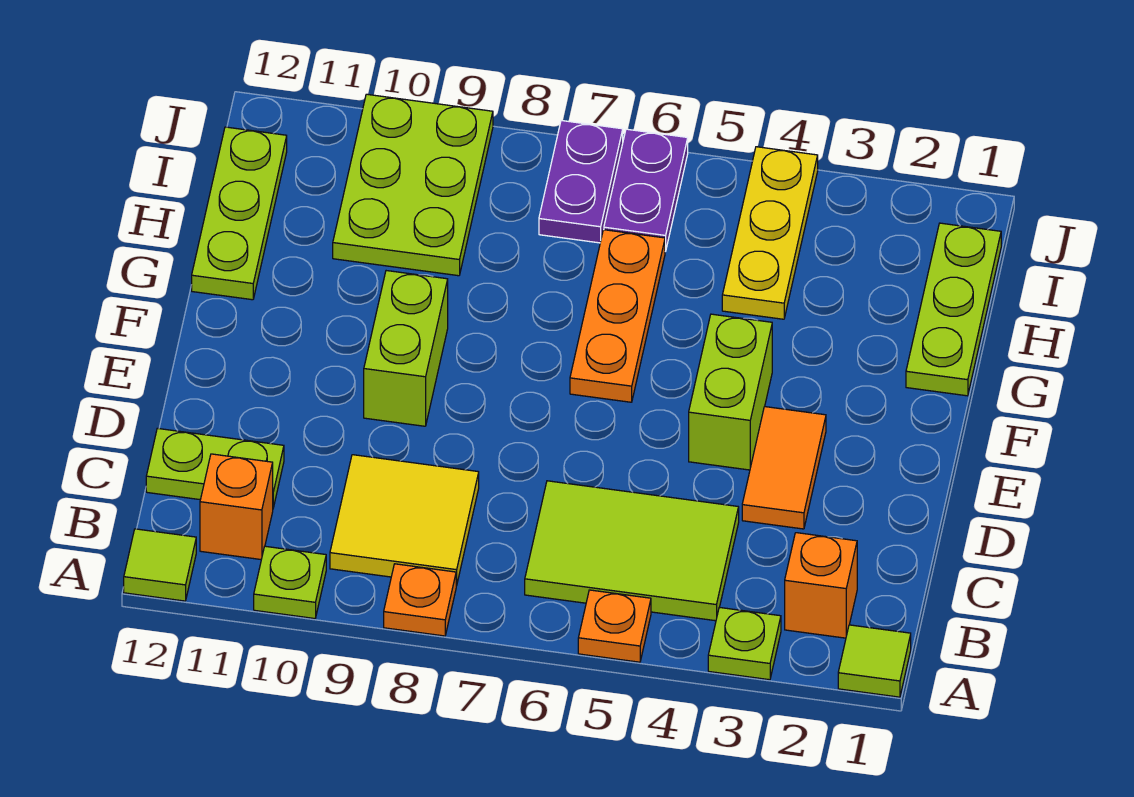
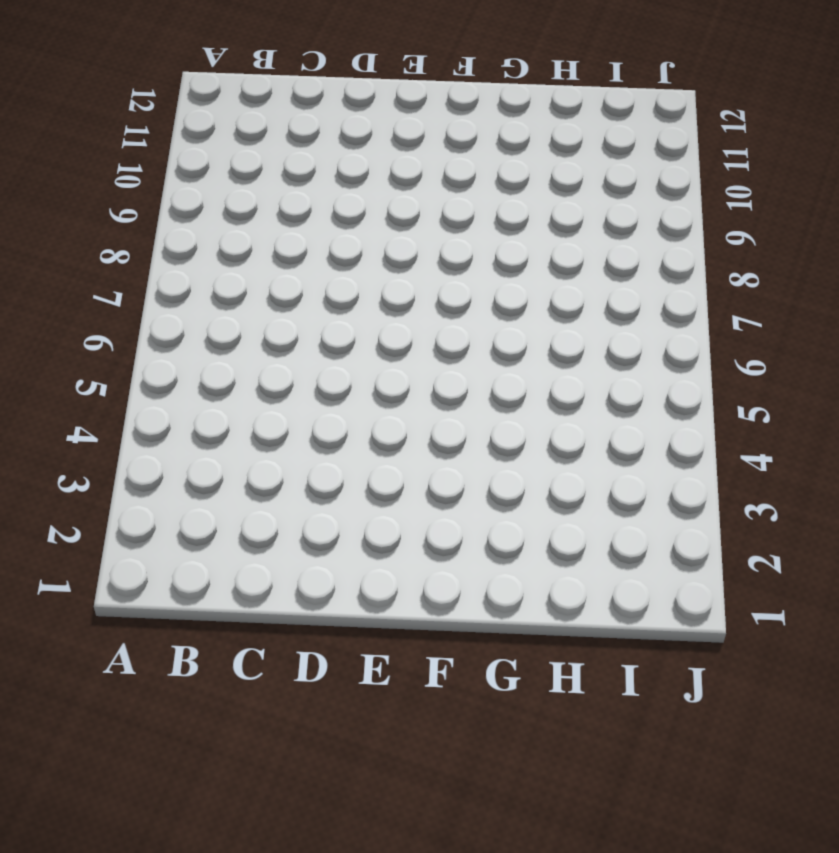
none -> lime 1x1 tile [838,625,911,697]
none -> lime 1x1 plate [708,607,781,680]
none -> orange 1x1 plate [578,590,651,662]

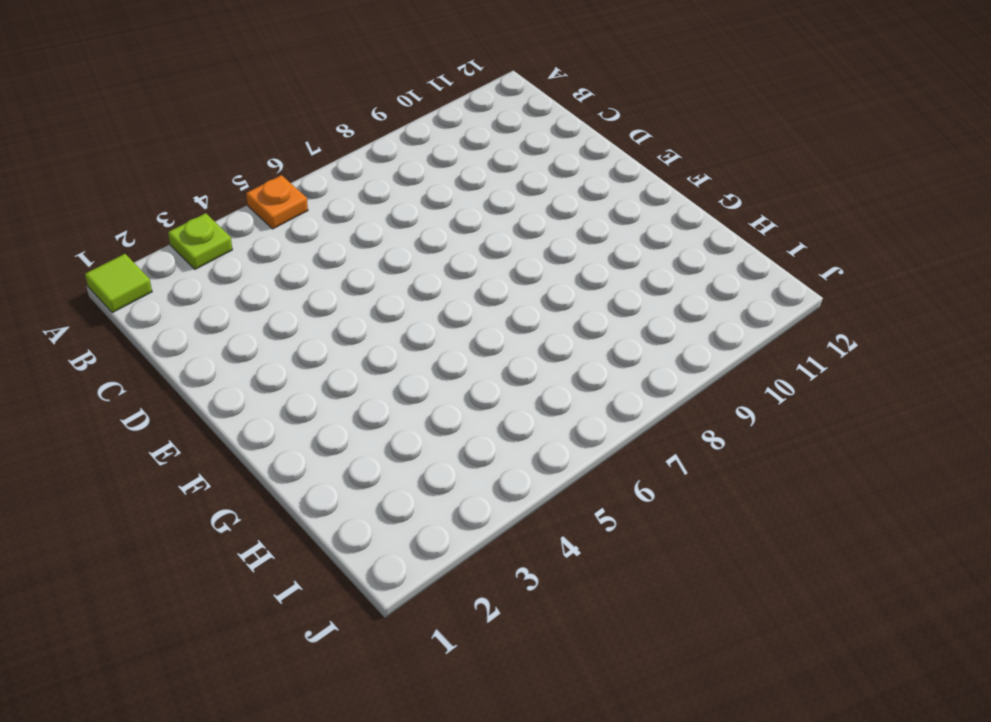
none -> orange 1x1 plate [384,564,456,636]
none -> lime 1x1 plate [254,546,326,618]
none -> lime 1x1 tile [124,529,196,601]

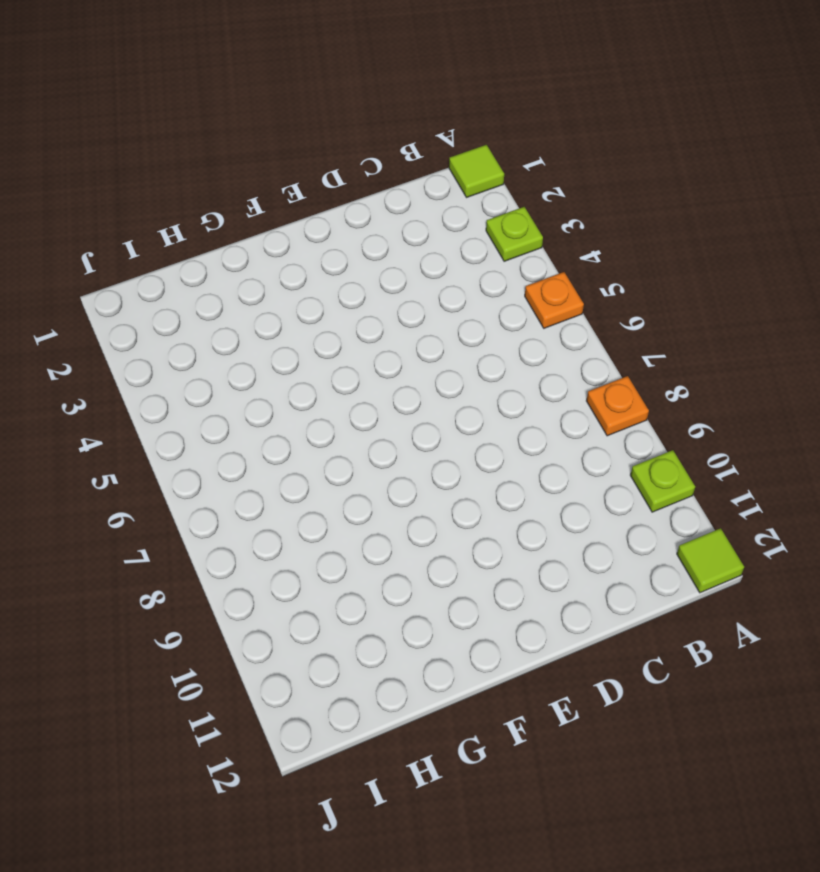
none -> orange 1x1 brick [785,533,857,638]
none -> lime 2x3 tile [525,481,739,621]
none -> yellow 2x2 tile [330,455,479,586]

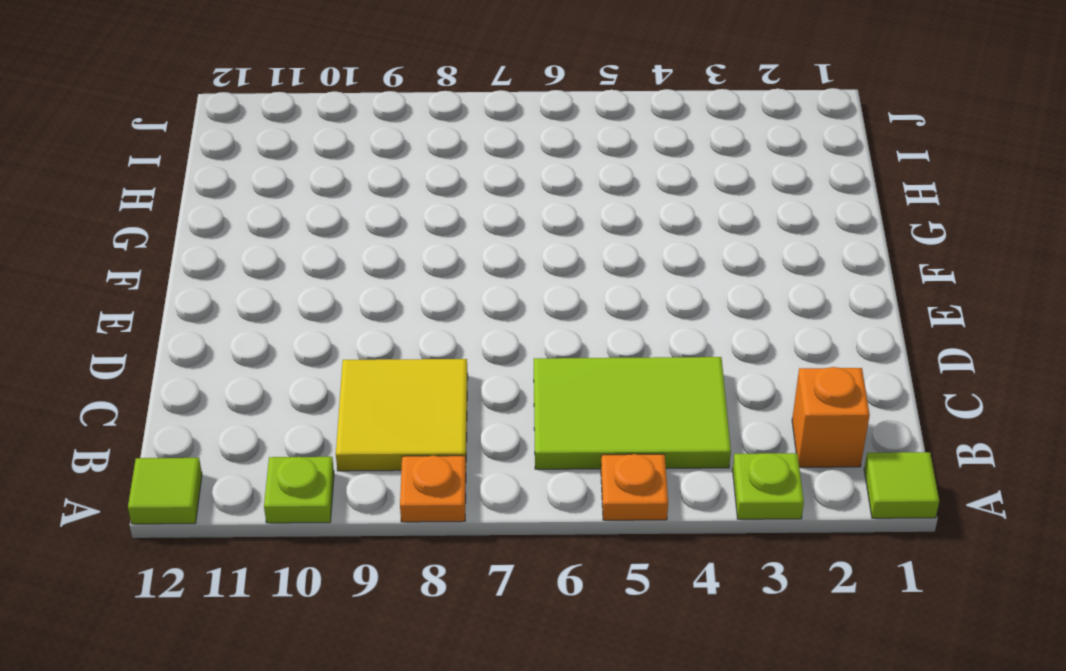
none -> orange 1x1 brick [200,454,273,559]
none -> lime 1x2 plate [146,428,284,508]
none -> orange 1x2 tile [742,407,826,529]

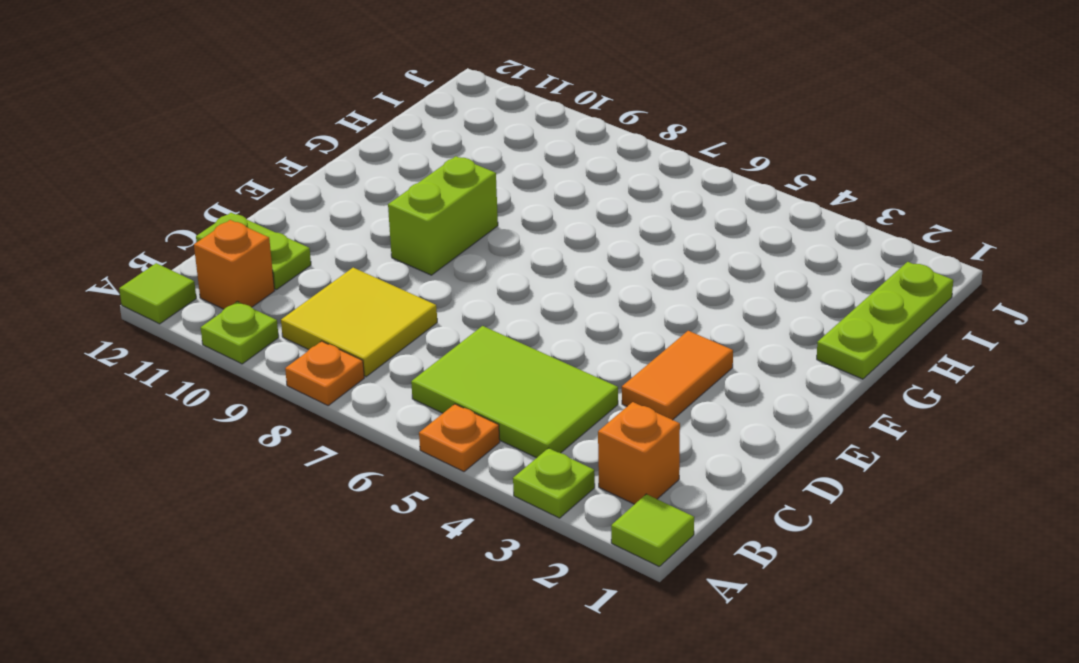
none -> lime 1x2 brick [689,314,772,470]
none -> orange 1x3 plate [570,230,665,402]
none -> lime 1x3 plate [192,127,287,300]

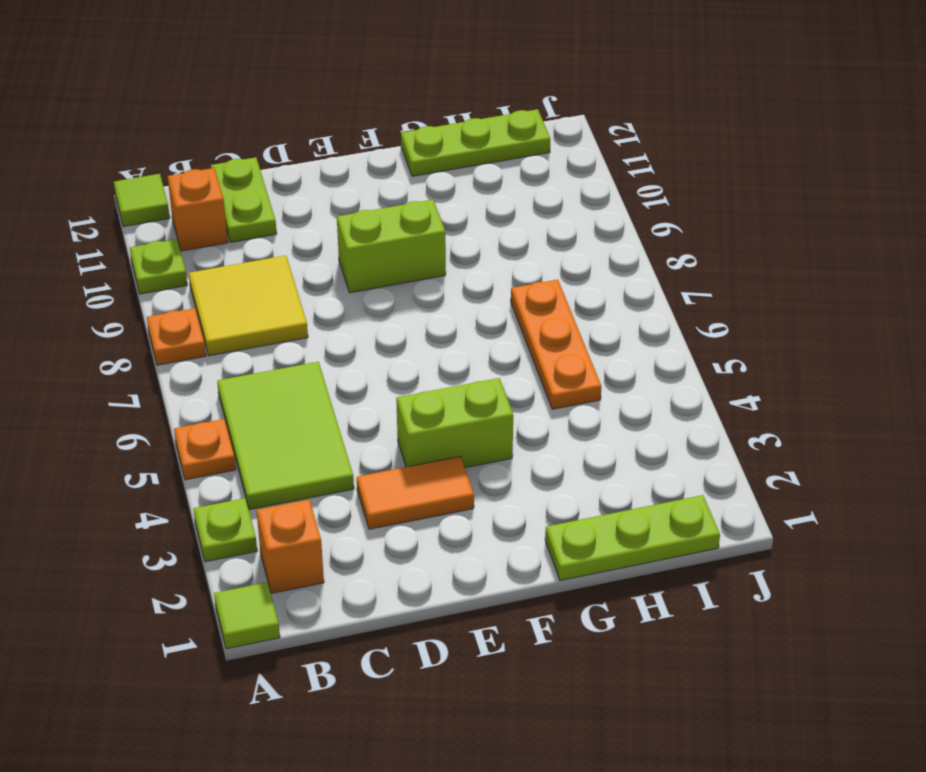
orange 1x3 plate [511,280,601,409] -> orange 1x3 plate turned to [570,230,665,402]
none -> yellow 1x3 plate [722,147,818,319]
none -> lime 2x3 plate [333,94,493,276]
none -> purple 1x2 plate [604,129,688,251]

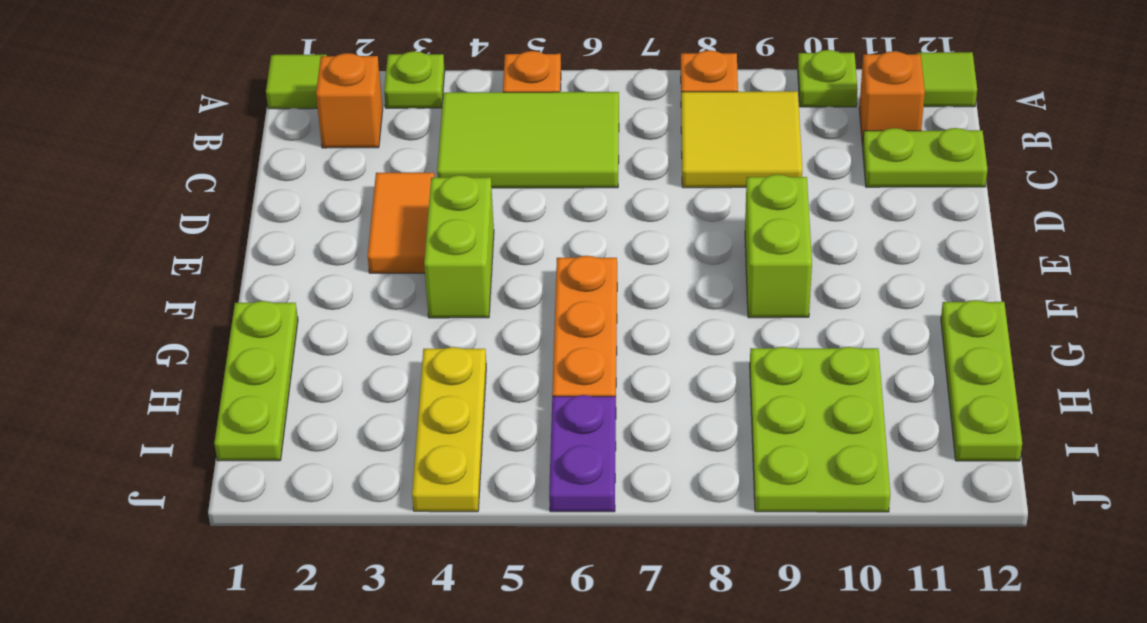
none -> purple 1x2 plate [539,121,623,243]

